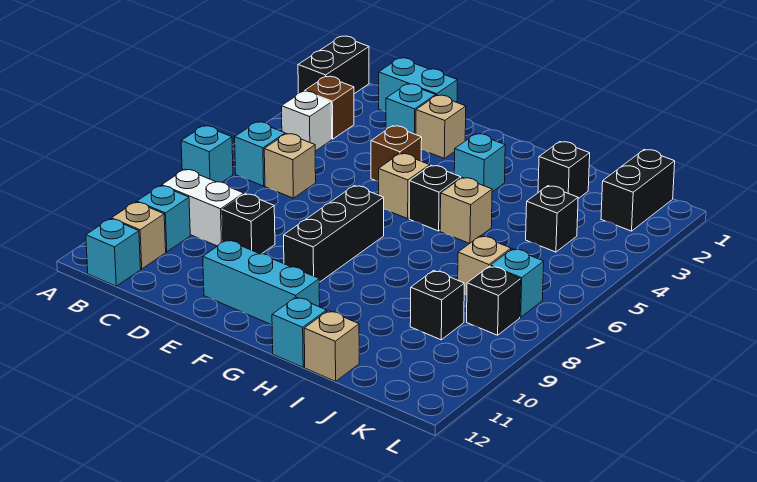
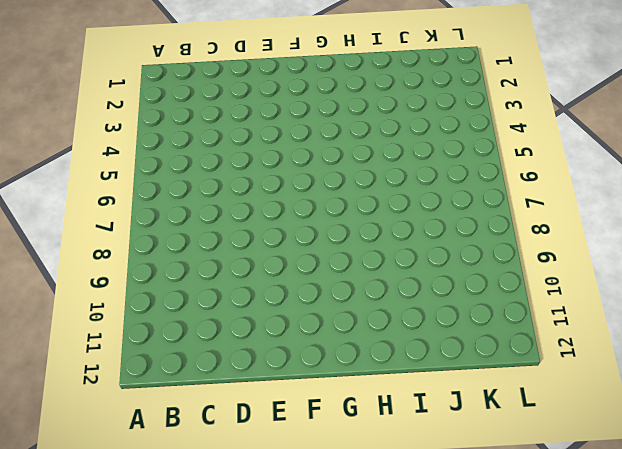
none -> black 1x2 brick [298,36,369,94]
none -> cyan 1x1 brick [181,126,233,182]
none -> brown 1x1 brick [304,76,354,139]
none -> white 1x1 brick [282,91,332,151]

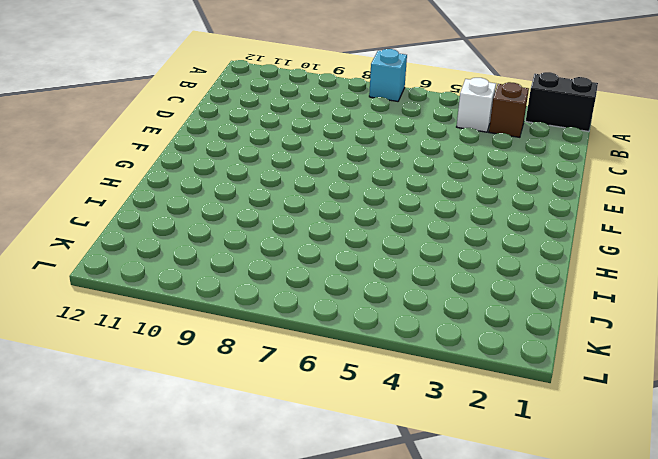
none -> cyan 1x1 brick [235,122,285,186]
none -> white 1x2 brick [162,169,244,246]
none -> cyan 1x1 brick [137,185,190,252]
none -> tan 1x1 brick [112,202,166,269]

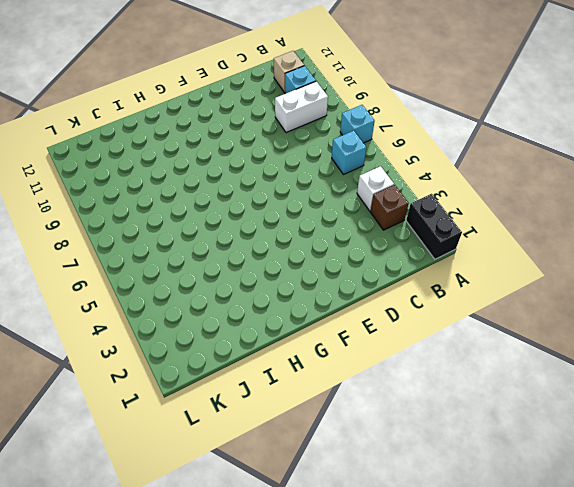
none -> cyan 1x1 brick [86,219,141,286]
none -> cyan 1x2 brick [379,58,457,111]
none -> tan 1x1 brick [264,134,316,198]
none -> cyan 1x1 brick [386,84,436,135]

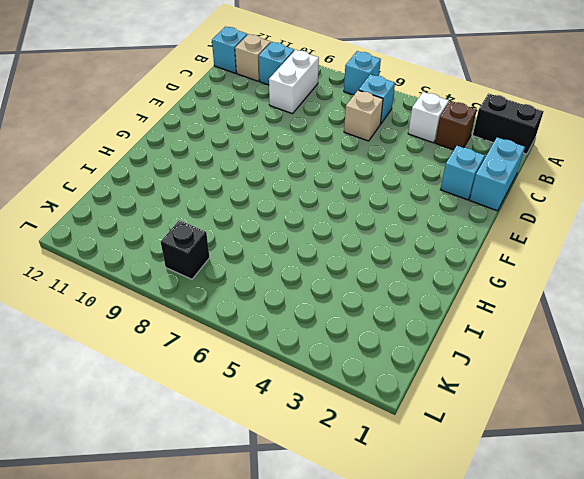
none -> black 1x1 brick [222,194,275,254]
none -> tan 1x1 brick [416,95,466,158]
none -> brown 1x1 brick [371,126,422,181]
none -> cyan 1x3 brick [203,240,320,325]

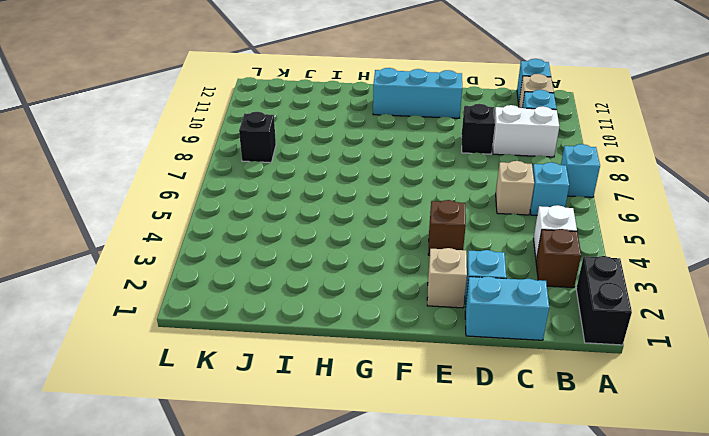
none -> tan 1x1 brick [379,153,430,219]
none -> black 1x3 brick [284,186,384,282]
none -> cyan 1x1 brick [454,134,505,192]
none -> black 1x1 brick [409,165,461,231]

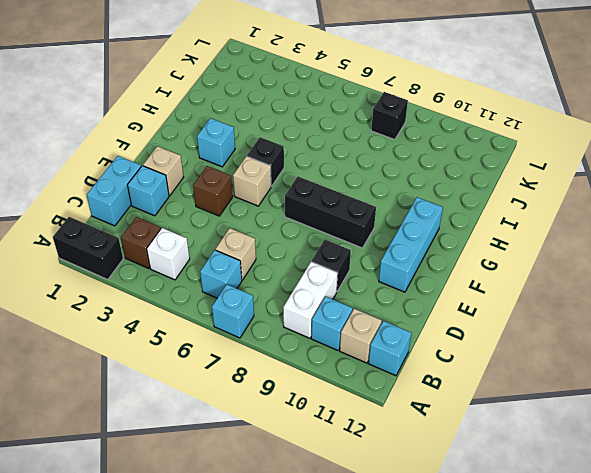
none -> tan 1x1 brick [440,177,492,244]
none -> cyan 1x1 brick [272,297,327,367]
none -> black 1x1 brick [538,142,590,199]
none -> tan 1x1 brick [304,311,359,381]

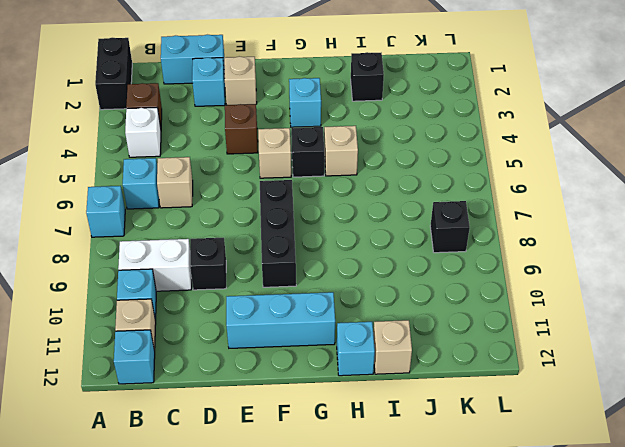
none -> black 1x1 brick [526,186,578,252]
none -> tan 1x1 brick [458,236,511,295]
none -> black 1x1 brick [410,271,464,340]
none -> black 1x2 brick [601,149,675,231]

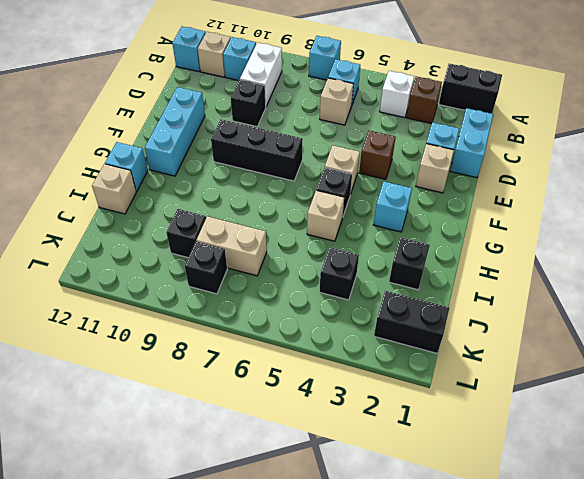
tan 1x2 brick [196,216,267,276] -> tan 1x1 brick [458,236,511,295]
none -> cyan 1x1 brick [491,249,544,317]

